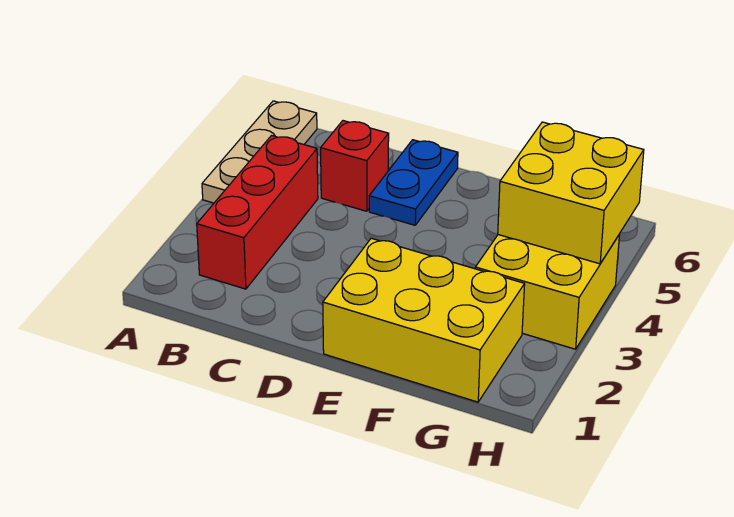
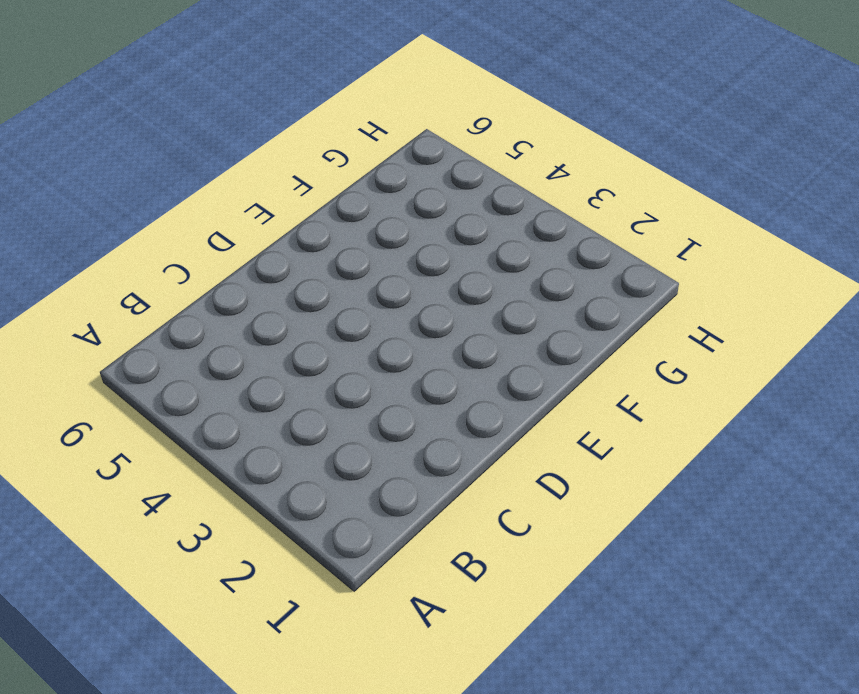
none -> tan 1x3 plate [202,101,317,203]
none -> red 1x3 brick [197,136,318,289]

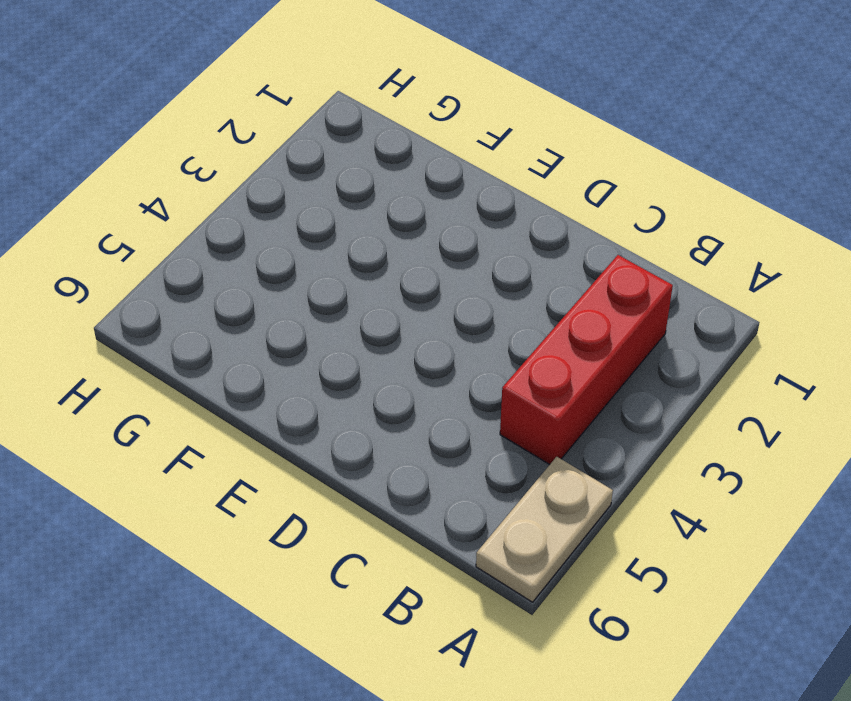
tan 1x2 plate [476,457,613,602] -> tan 1x3 plate [202,101,317,203]
none -> red 1x1 brick [321,121,389,211]
none -> blue 1x2 plate [369,140,458,225]

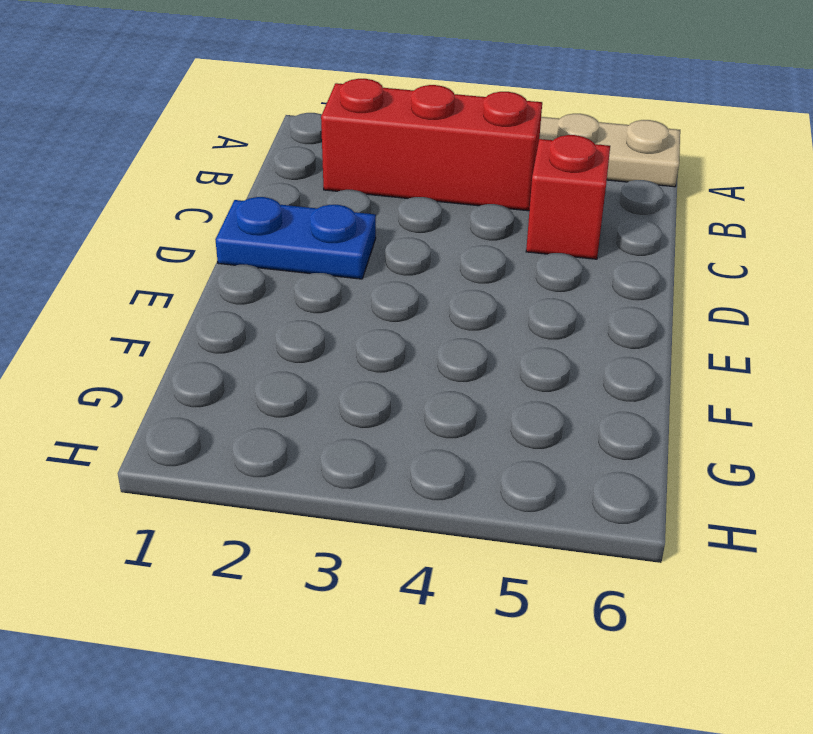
blue 1x2 plate [215,197,376,279] -> blue 1x2 plate moved to [369,140,458,225]
none -> yellow 2x3 brick [323,238,525,402]
none -> yellow 2x2 brick [475,234,620,349]

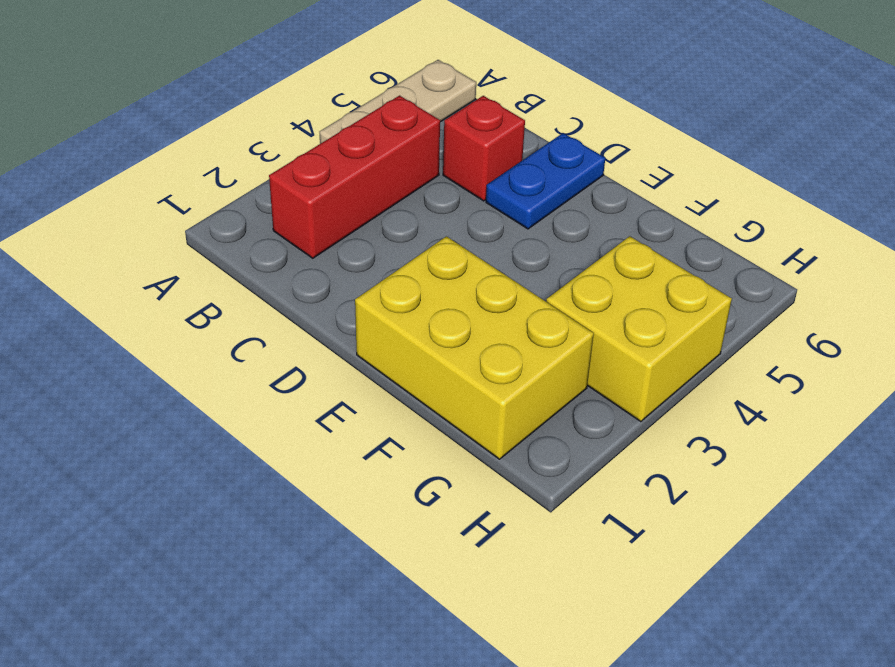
none -> yellow 2x2 brick [498,122,644,264]

